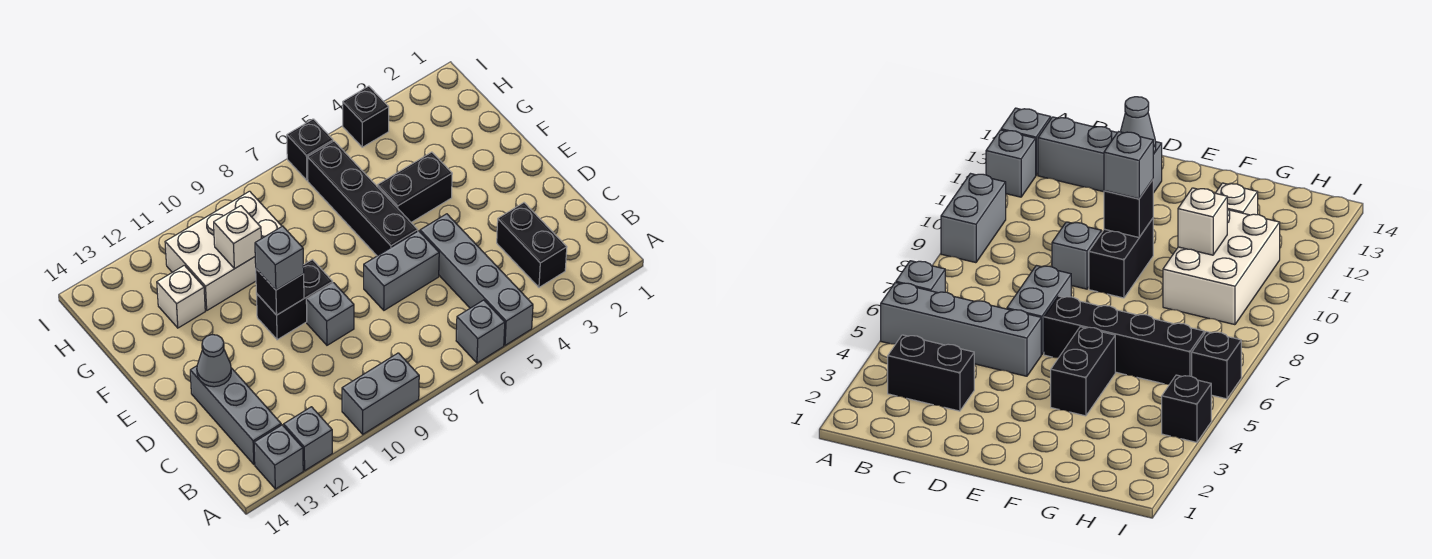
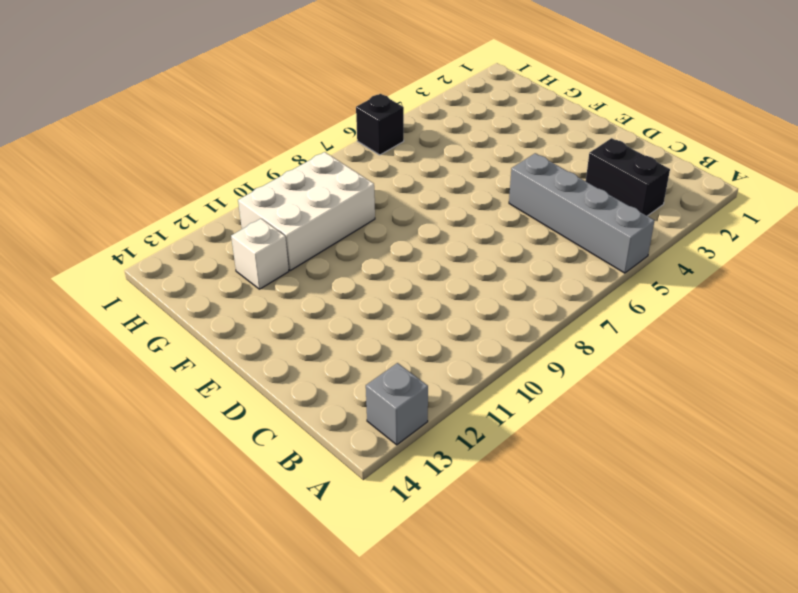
none -> grey 1x1 brick [456,300,505,363]
none -> grey 1x2 brick [342,353,419,434]
none -> grey 1x1 brick [284,407,332,470]

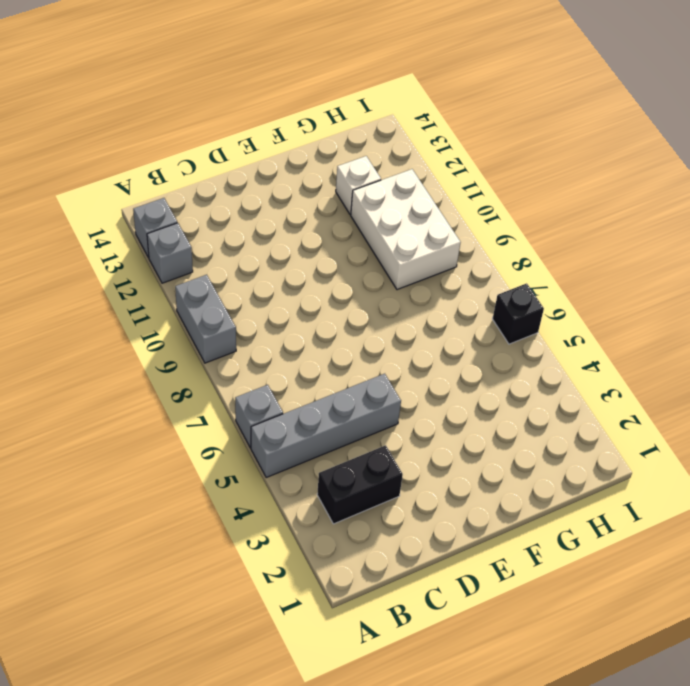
none -> grey 1x3 brick [190,366,281,465]
none -> grey 1x2 brick [364,231,439,310]
none -> grey 1x1 brick [306,283,354,345]

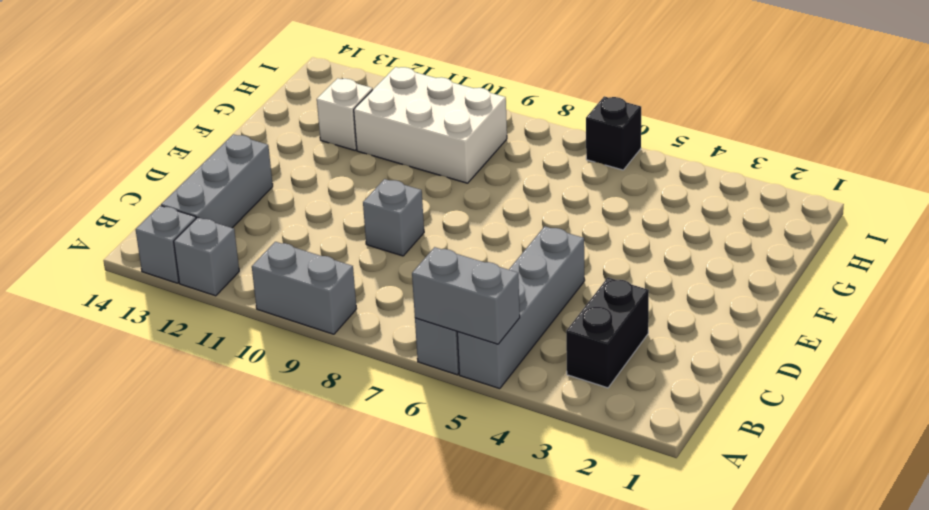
grey 1x2 brick [412,247,520,344] -> grey 1x2 brick moved to [364,231,439,310]
none -> black 1x4 brick [307,141,418,256]
none -> black 1x2 brick [256,260,333,340]
none -> black 1x2 brick [377,152,452,222]

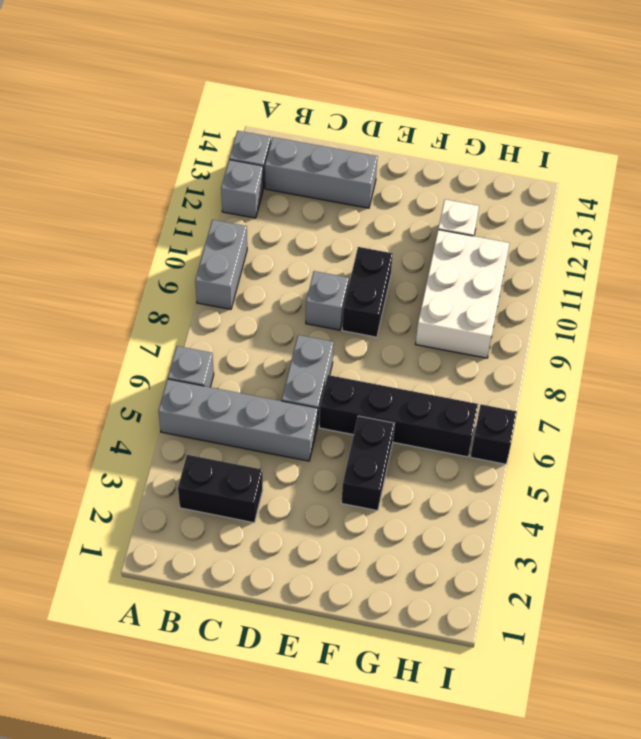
none -> black 1x1 brick [343,86,389,147]
none -> grey 1x1 cone [197,335,231,387]
none -> black 1x1 brick [256,269,304,315]

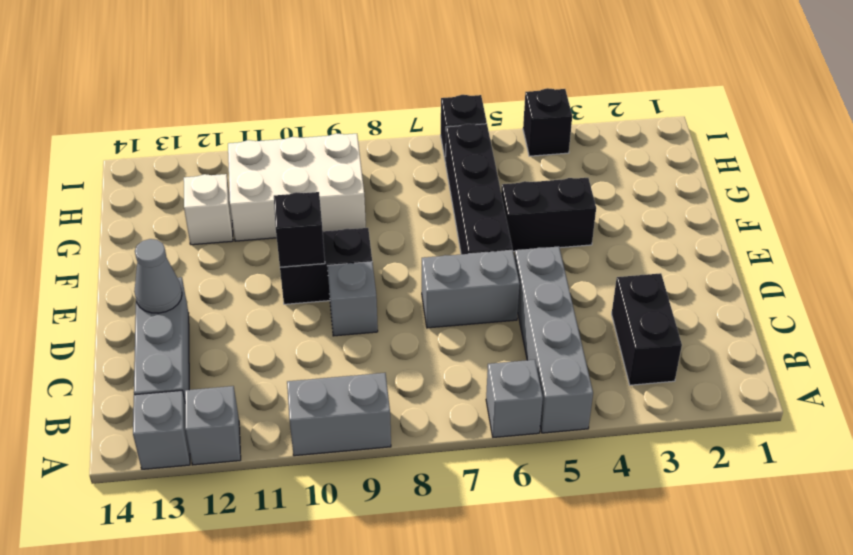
none -> white 1x1 brick [214,206,261,269]
none -> grey 1x1 brick [255,226,304,290]

